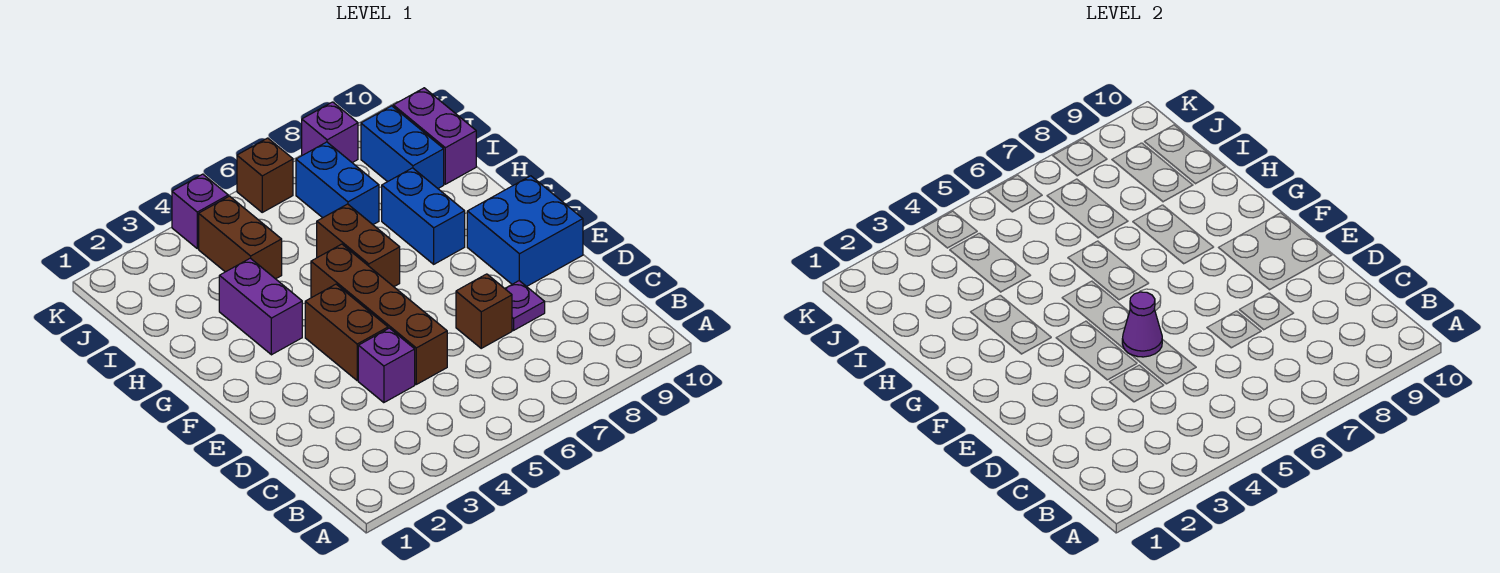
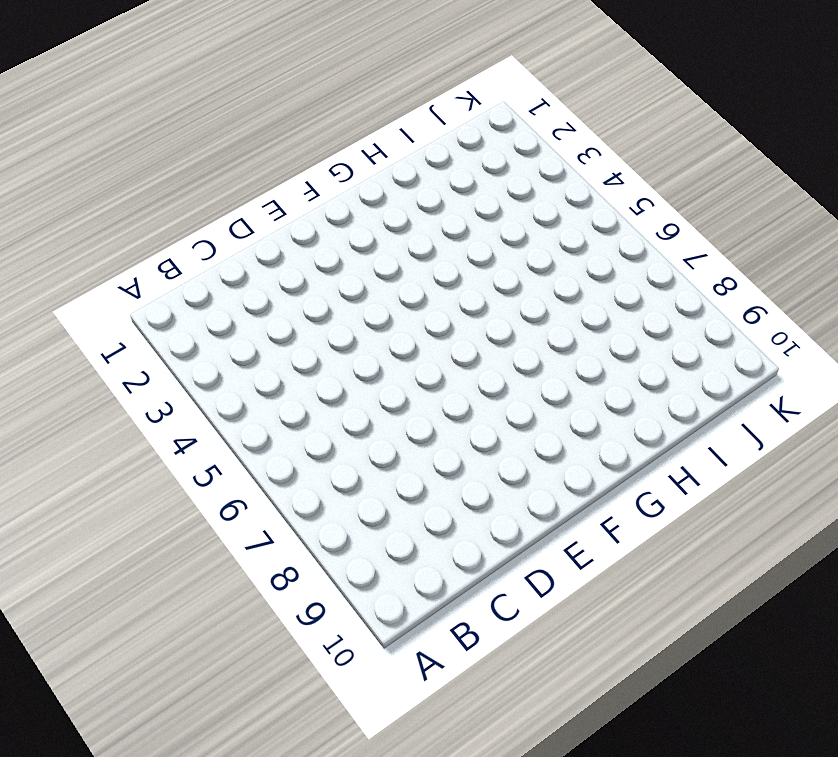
none -> purple 1x1 brick [358,328,415,403]
none -> brown 1x4 brick [311,244,447,384]
none -> brown 1x1 brick [456,274,512,348]

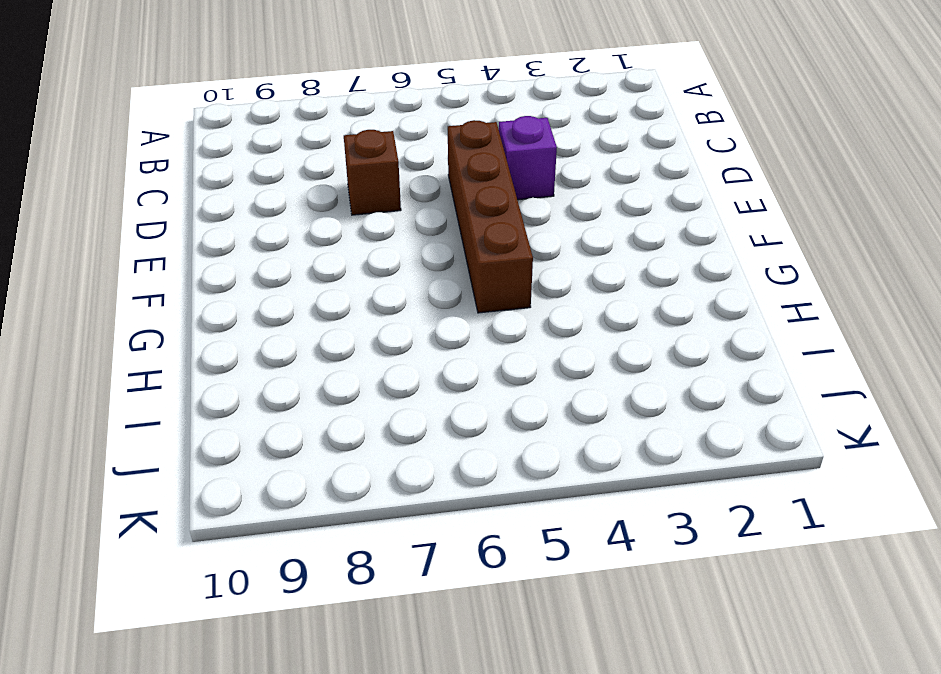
none -> purple 1x1 plate [505,281,545,330]
none -> brown 1x2 brick [305,284,388,381]
none -> blue 2x2 brick [467,176,583,287]

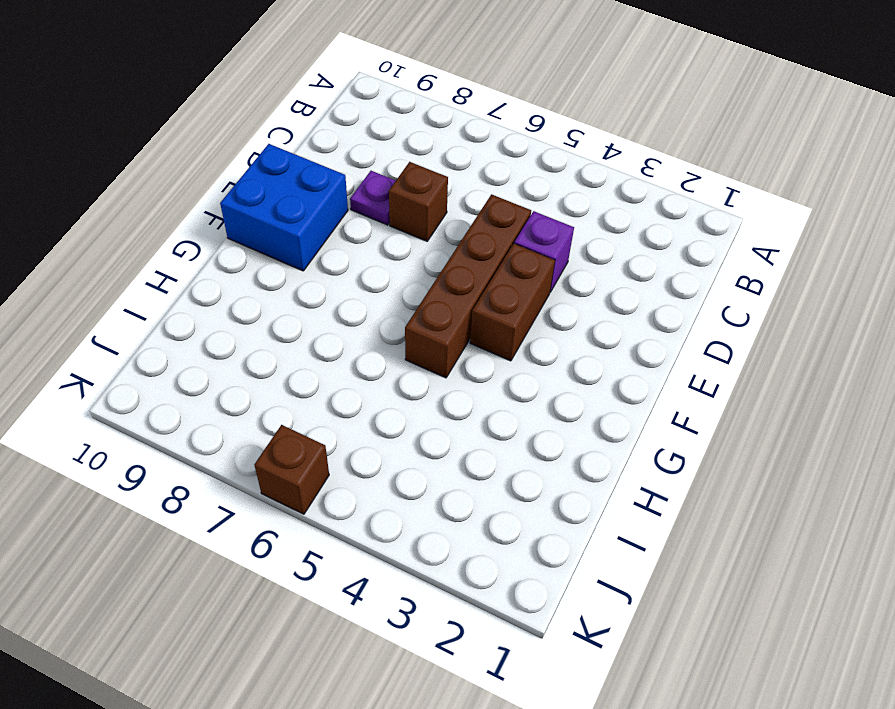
none -> purple 1x2 brick [219,258,302,355]
none -> brown 1x2 brick [317,204,400,287]
none -> blue 1x2 brick [382,168,465,264]

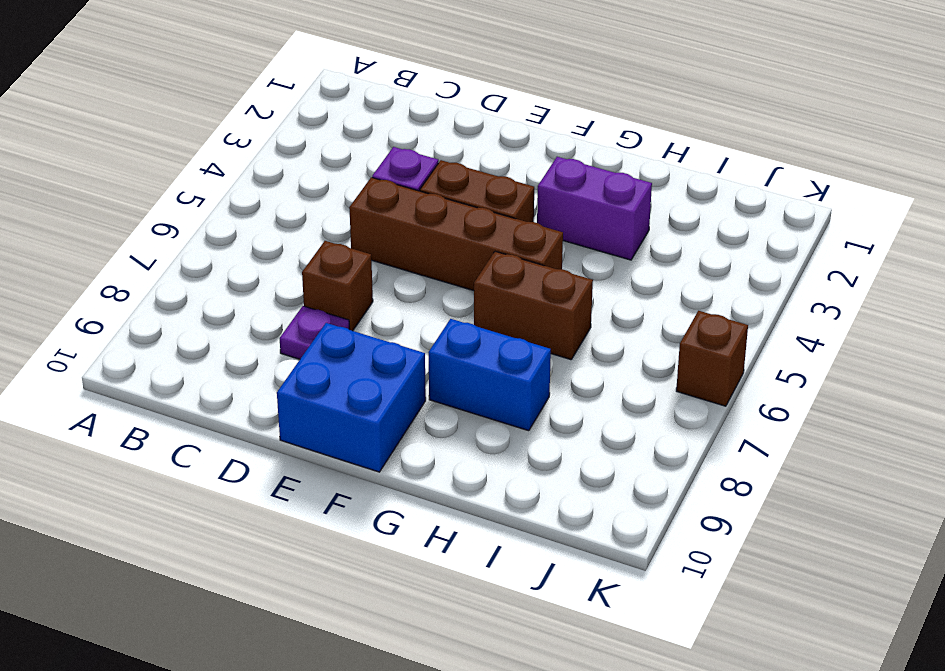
none -> brown 1x2 brick [199,196,282,279]
none -> blue 1x2 brick [296,142,379,225]
none -> blue 1x2 brick [361,106,444,188]

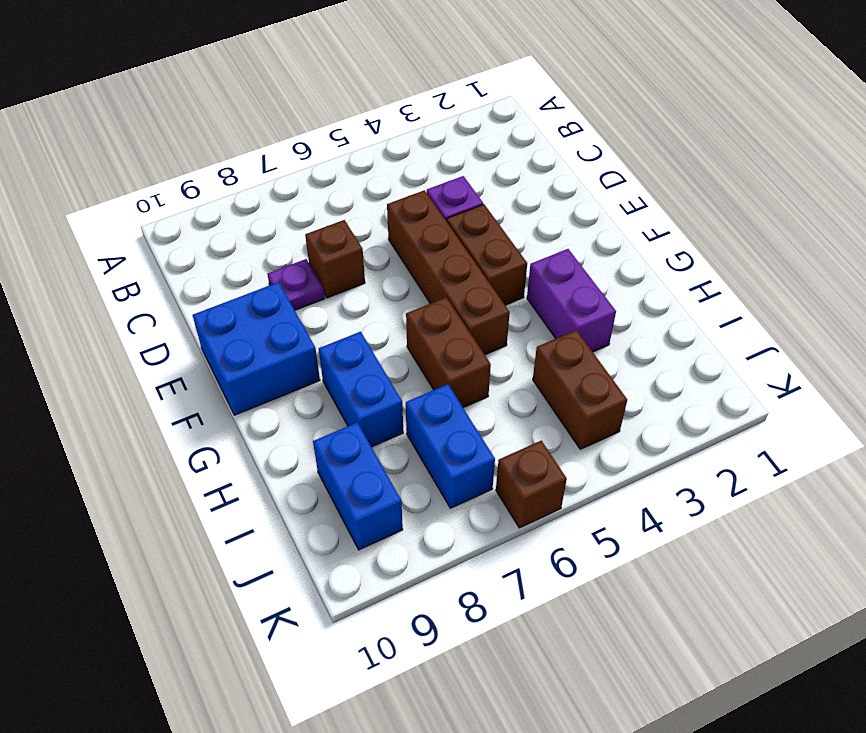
none -> purple 1x2 brick [393,88,476,184]
none -> purple 1x1 brick [172,174,228,249]
none -> purple 1x1 brick [302,102,358,163]

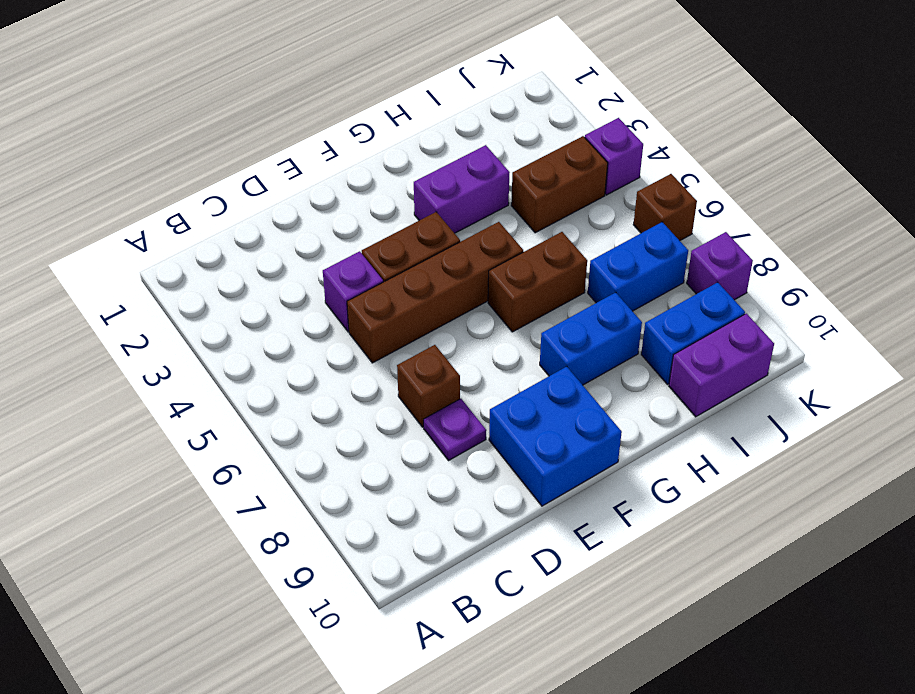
none -> purple 1x1 cone [1122,292,1162,357]

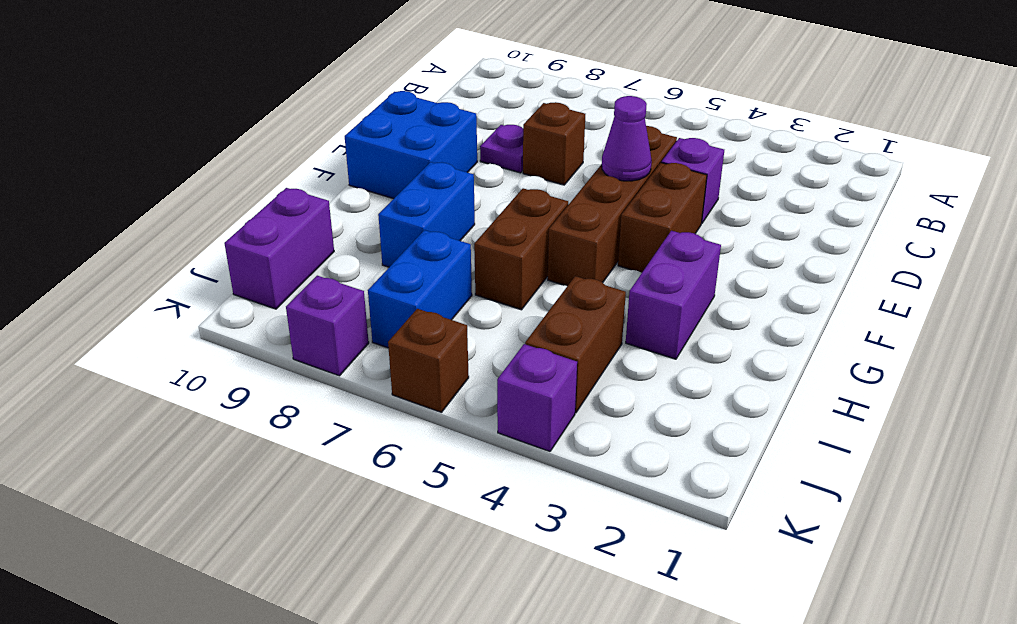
none -> blue 1x2 brick [361,106,444,188]

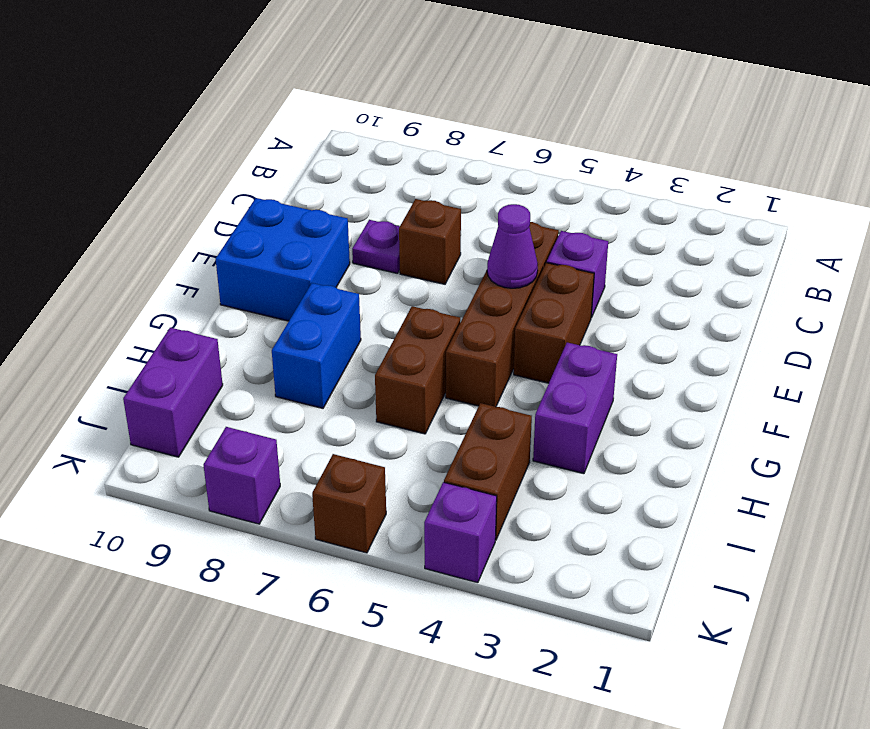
none -> blue 1x2 brick [296,142,379,225]
none -> blue 1x2 brick [361,106,444,188]

